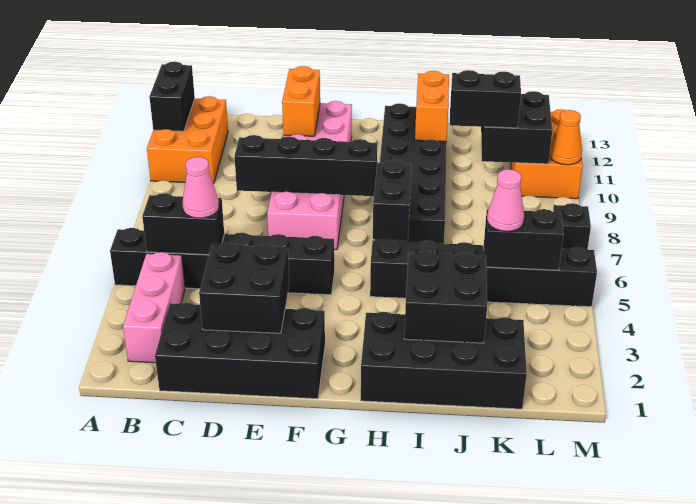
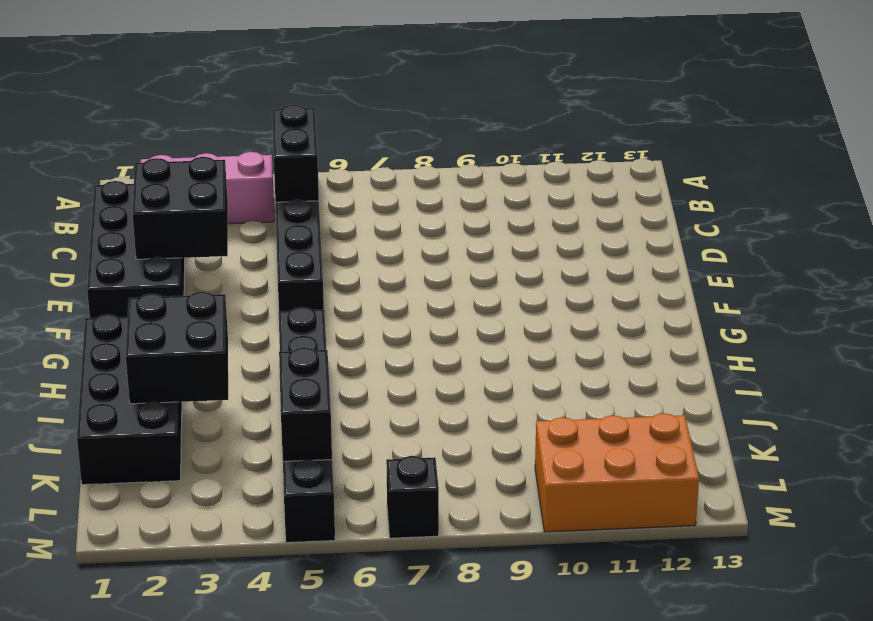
none -> orange 2x3 brick [147,96,228,184]
none -> pink 2x6 brick [267,101,352,250]
none -> black 2x6 brick [374,103,447,244]

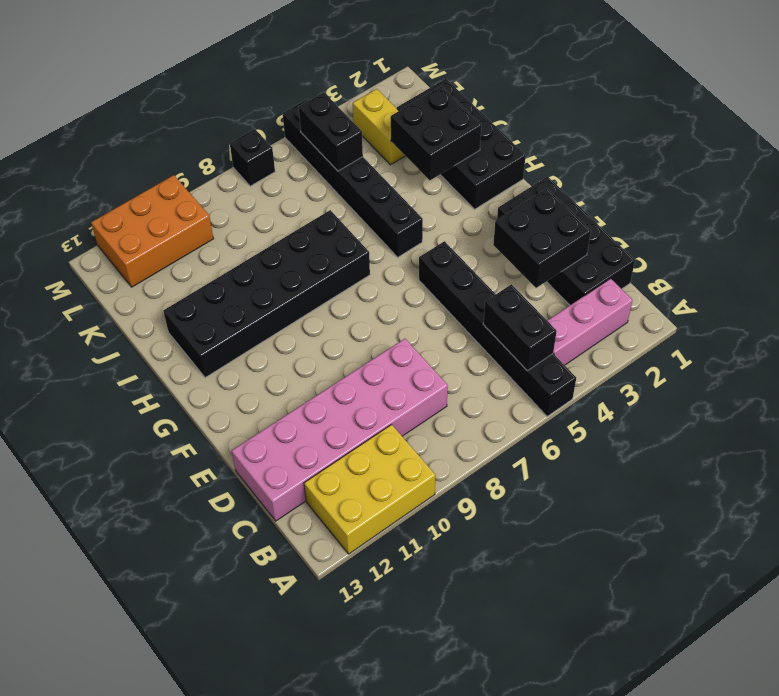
yellow 2x3 brick [304,425,435,554] -> orange 2x3 brick [147,96,228,184]
pink 2x6 brick [232,339,448,521] -> pink 2x6 brick moved to [267,101,352,250]
yellow 1x2 brick [353,89,405,165] -> none
none -> black 1x2 brick [150,62,195,131]
none -> black 1x4 brick [234,135,377,196]
none -> orange 1x2 brick [282,66,320,136]

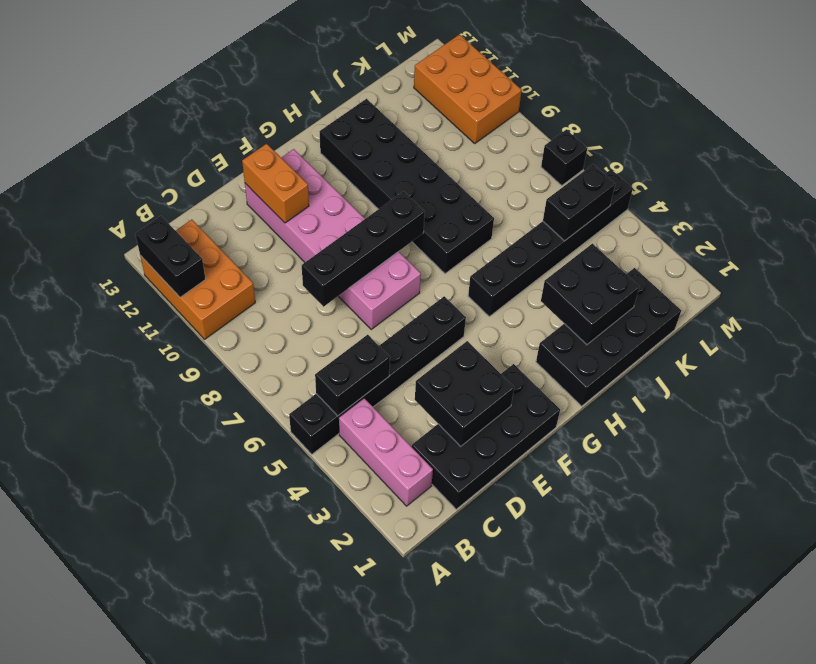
none -> black 1x2 brick [373,160,411,240]
none -> orange 1x2 brick [415,71,449,142]
none -> black 2x2 brick [481,91,552,164]

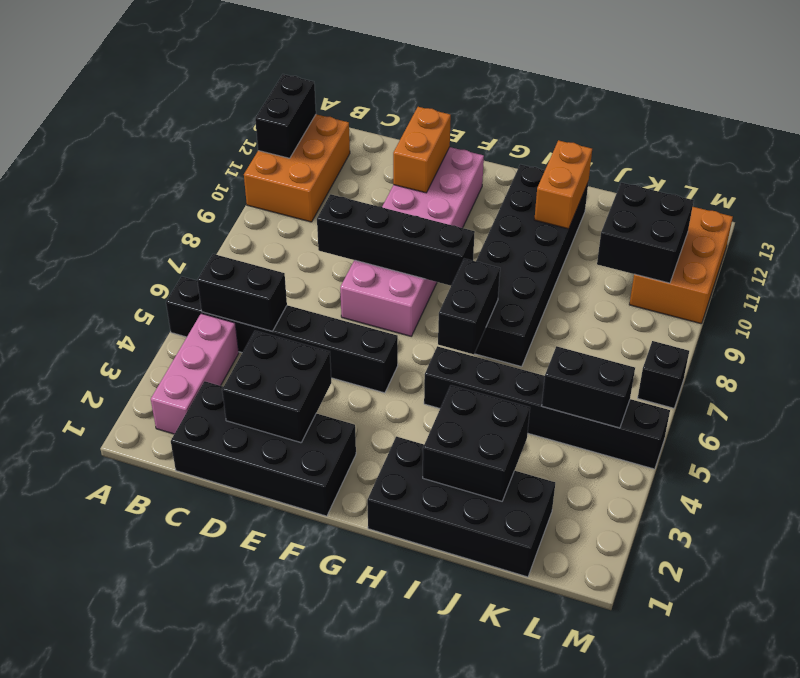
none -> orange 1x1 cone [549,110,582,165]
none -> pink 1x1 cone [183,157,219,218]
none -> black 1x2 brick [450,70,521,128]

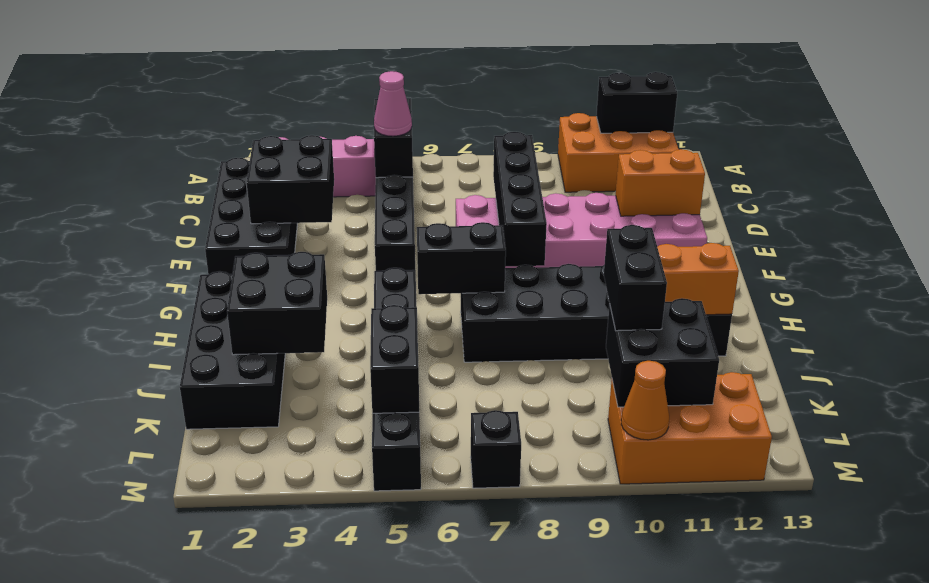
none -> pink 1x1 cone [487,169,524,231]

